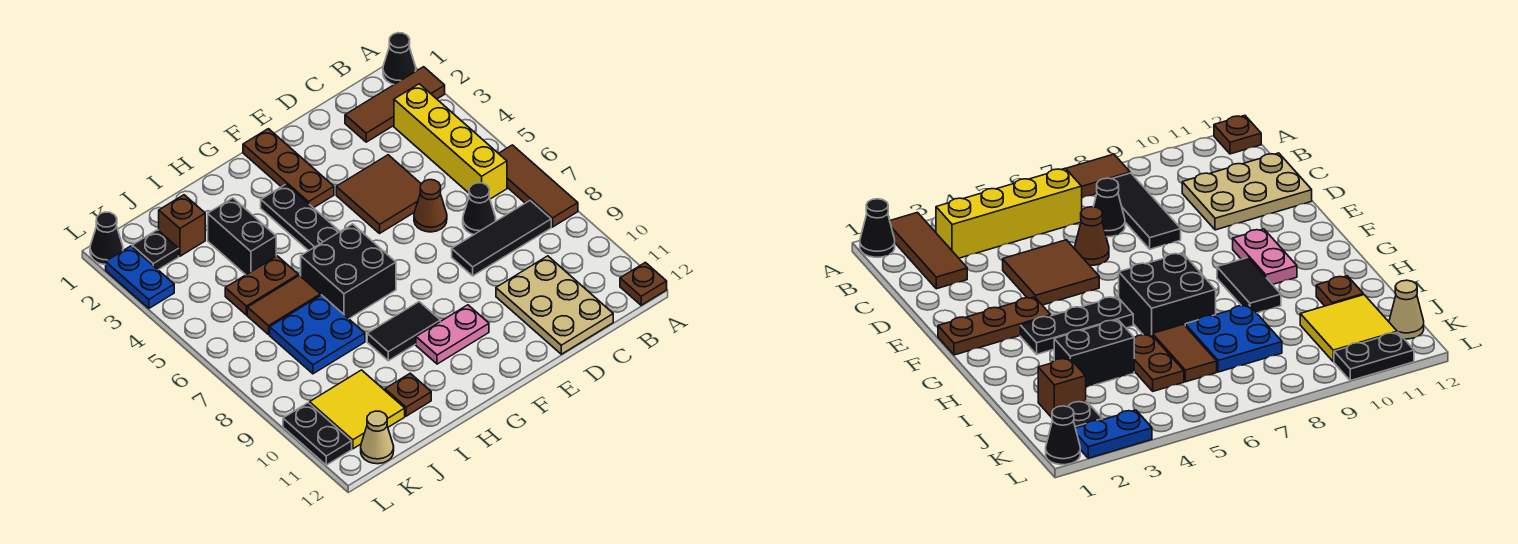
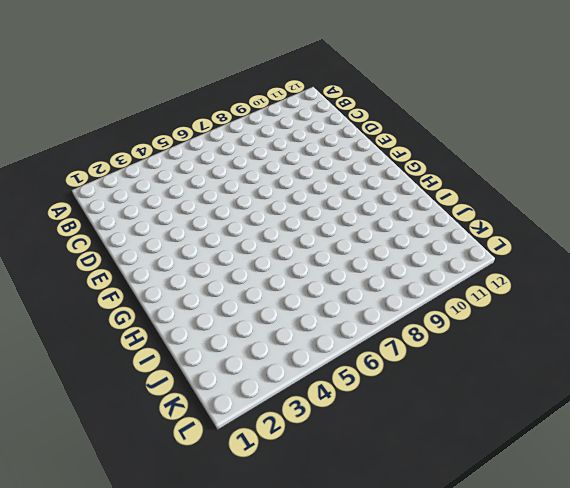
none -> black 1x1 cone [383,33,416,84]
none -> brown 1x3 tile [345,67,445,142]
none -> brown 1x3 tile [498,145,578,227]

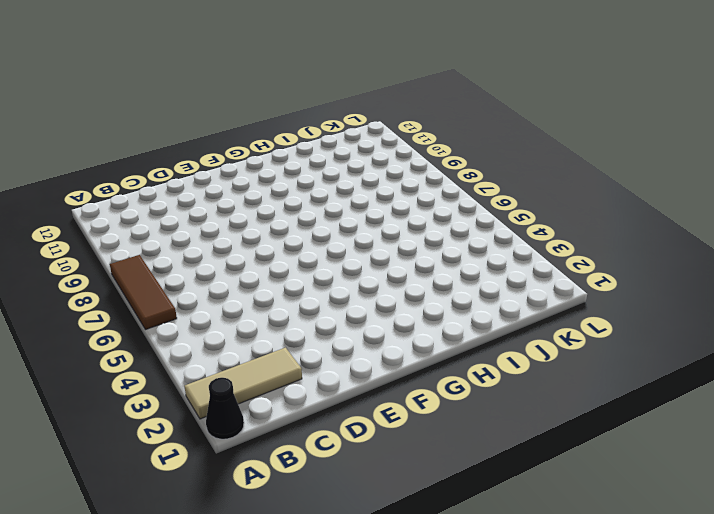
tan 1x3 tile [185,348,302,419] -> brown 1x3 tile [345,67,445,142]
none -> brown 1x1 plate [620,262,667,305]
none -> yellow 1x4 brick [394,84,507,199]
none -> black 1x3 tile [452,201,551,276]

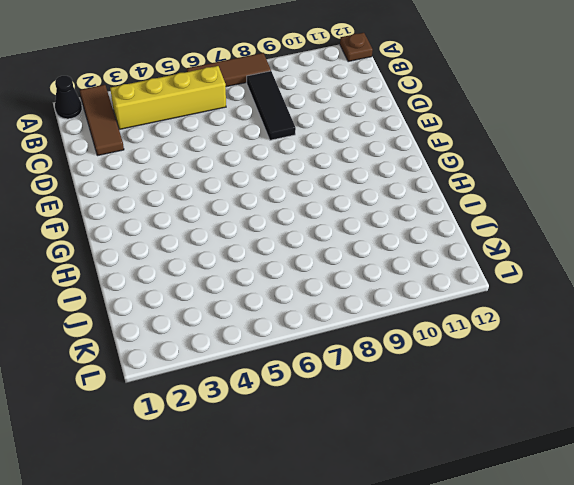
none -> black 1x1 cone [463,183,496,234]
none -> tan 2x3 plate [496,256,613,354]
none -> brown 2x2 tile [336,155,421,233]

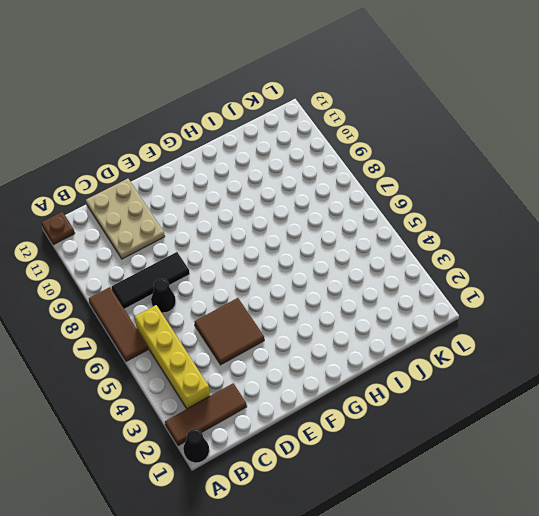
none -> brown 1x1 cone [414,180,447,232]
none -> brown 1x3 plate [243,129,334,208]
none -> pink 1x2 plate [416,305,489,364]

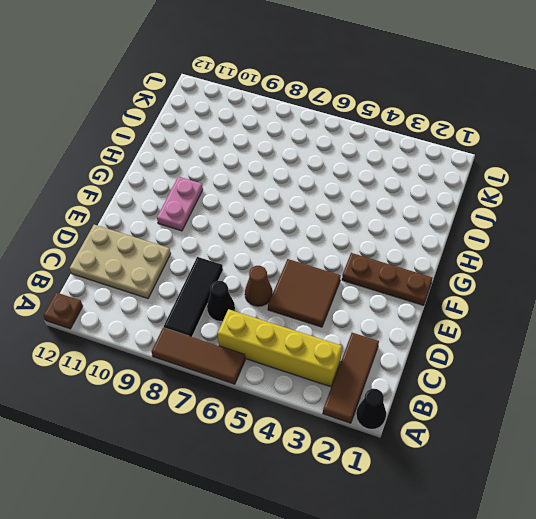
none -> black 1x3 plate [261,184,340,251]
none -> black 2x2 brick [301,224,396,319]
none -> black 1x2 tile [367,302,440,361]

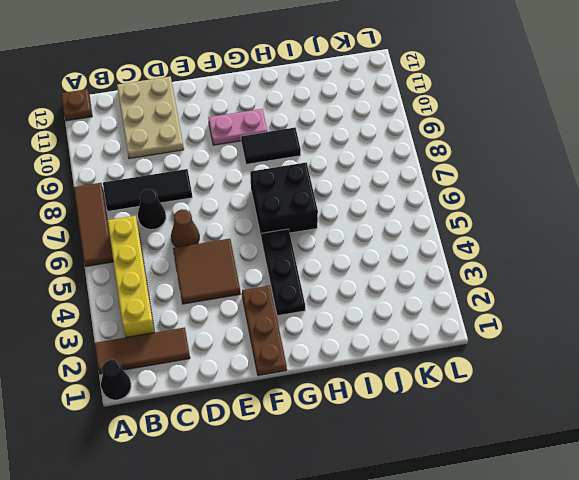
none -> black 1x2 brick [208,198,276,275]
none -> brown 1x2 plate [225,256,298,315]
none -> brown 1x2 tile [247,275,321,334]

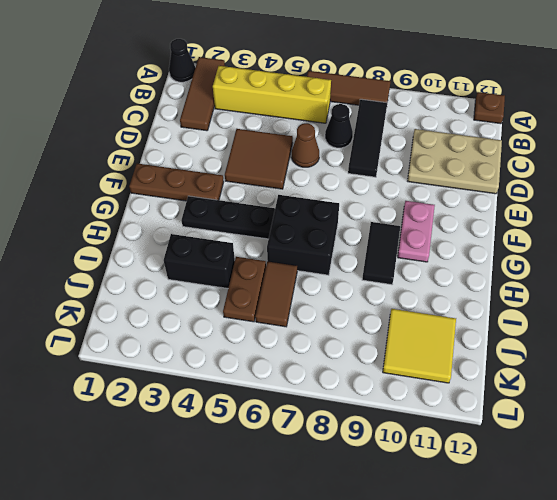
none -> blue 2x2 plate [270,295,365,374]
none -> brown 1x1 plate [385,373,431,416]
none -> brown 1x1 brick [159,195,205,256]

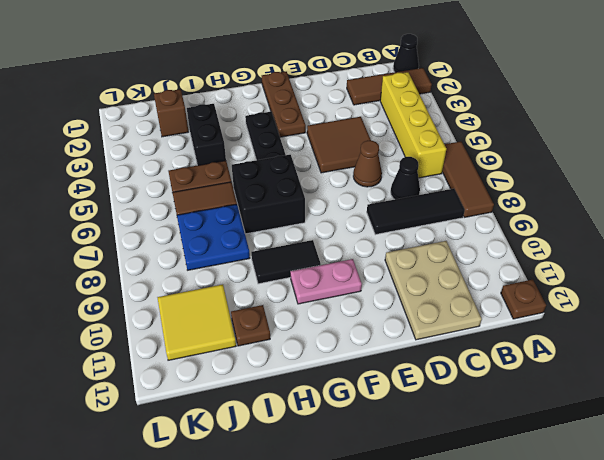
none -> black 1x1 plate [132,230,179,270]
none -> tan 1x1 cone [361,411,394,464]
none -> black 1x1 cone [90,212,123,264]

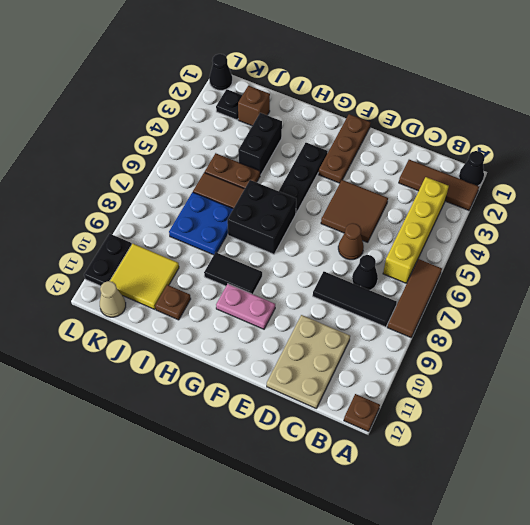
none -> blue 1x2 plate [106,246,174,308]

